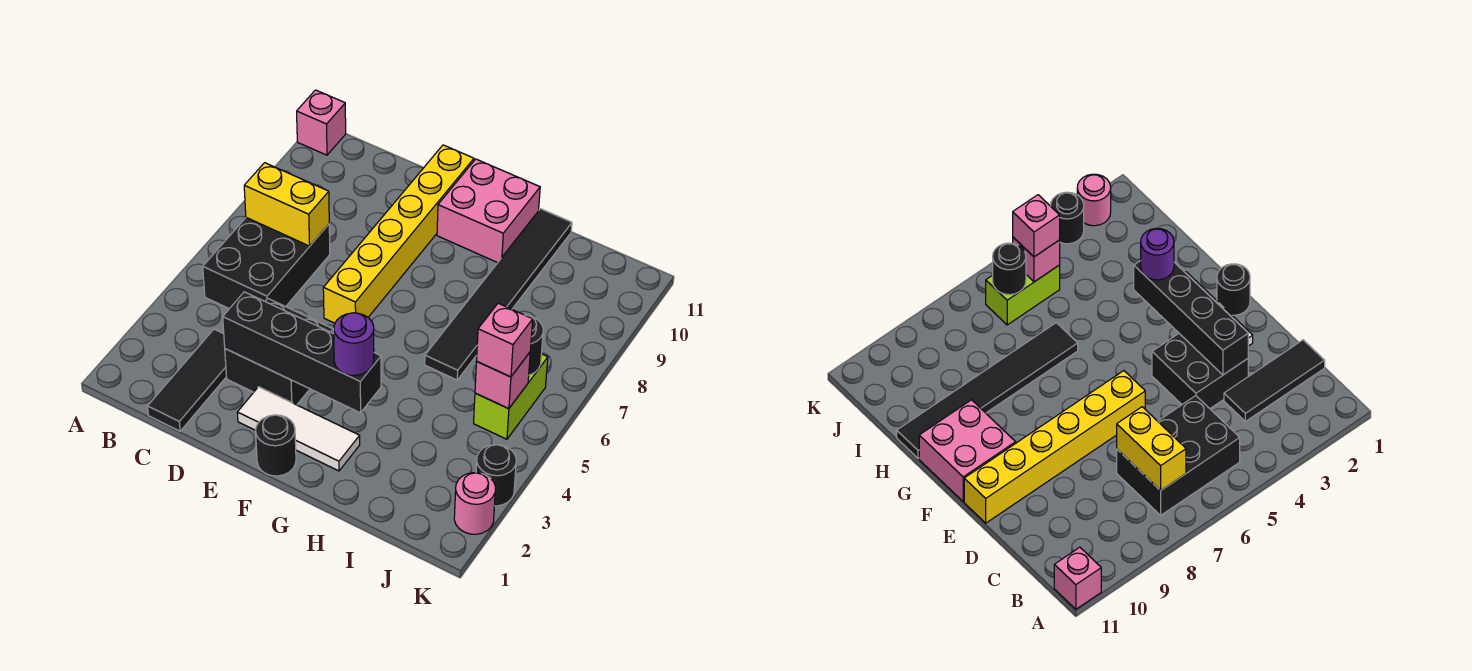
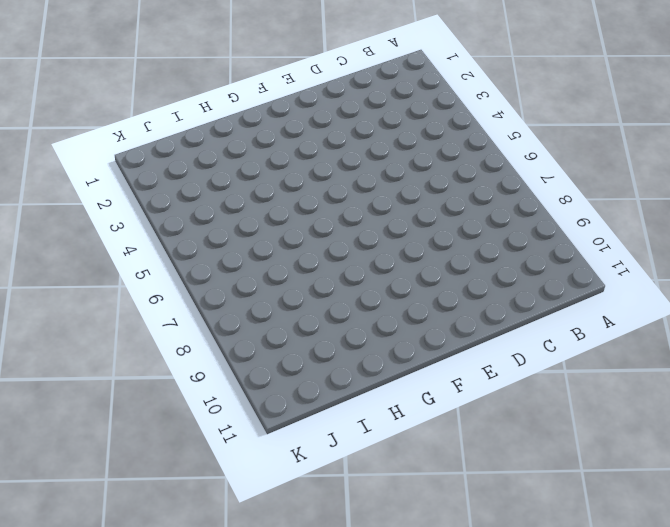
none -> pink 1x1 brick [297,90,346,155]
none -> black 2x3 brick [203,218,330,309]
none -> black 1x3 tile [148,329,226,431]

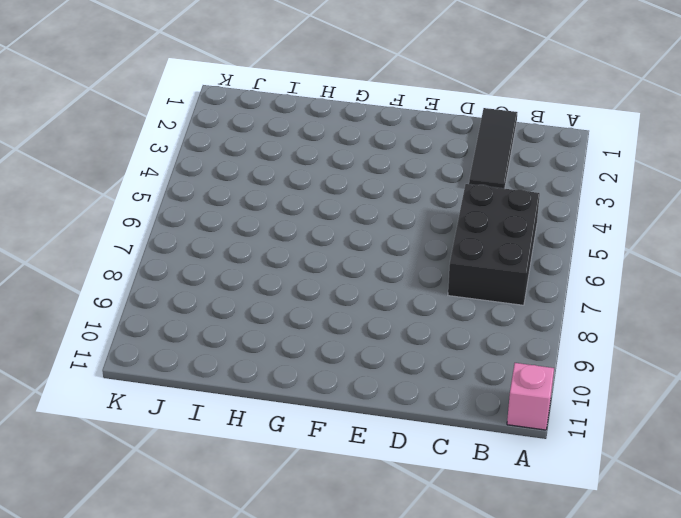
none -> black 2x2 brick [225,298,333,405]
none -> white 1x3 tile [237,387,360,471]
none -> yellow 1x6 brick [323,145,474,323]

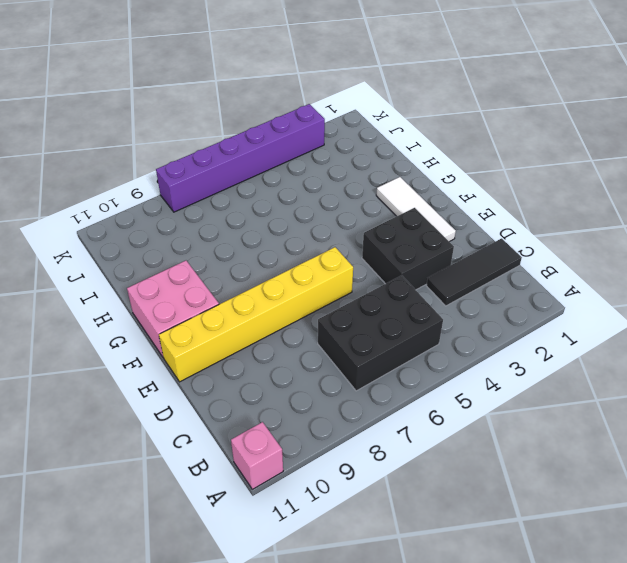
purple 1x6 brick [156,104,325,212] -> black 1x1 round brick [476,444,516,506]
none -> black 1x1 round brick [256,415,296,476]
none -> black 1x6 tile [425,209,572,380]
none -> lime 1x2 brick [474,354,548,439]

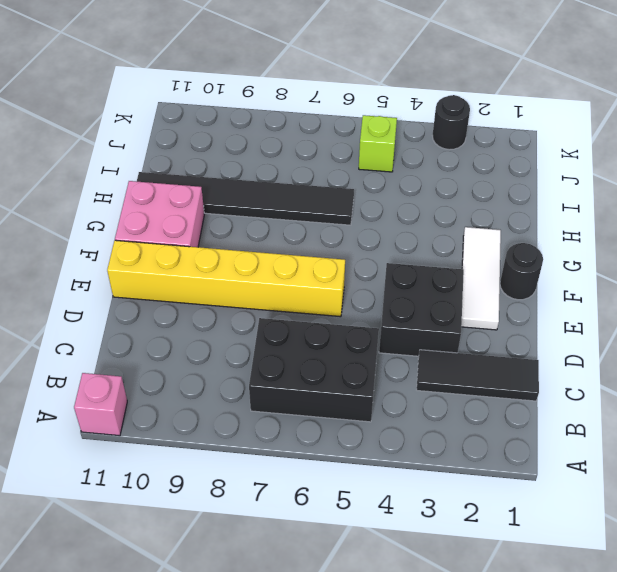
lime 1x1 brick [359,115,397,172] -> lime 1x2 brick [474,354,548,439]
none -> pink 1x1 round brick [454,473,496,534]
none -> yellow 1x2 brick [244,163,329,246]
none -> black 1x4 brick [223,292,381,413]

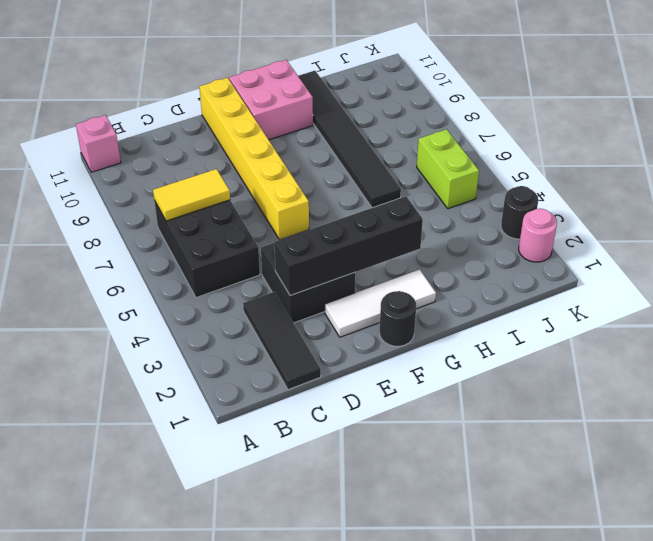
yellow 1x2 tile [153,169,230,221] -> yellow 1x2 brick [244,163,329,246]
none -> pink 1x1 brick [475,353,530,409]
none -> black 1x1 round brick [525,315,543,375]
none -> purple 1x1 round brick [334,313,374,376]

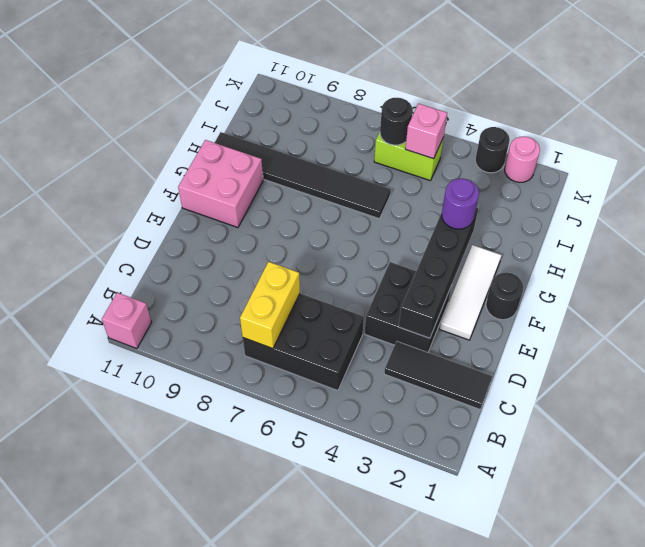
none -> yellow 1x6 brick [323,145,474,323]
none -> pink 1x1 brick [477,303,533,377]

